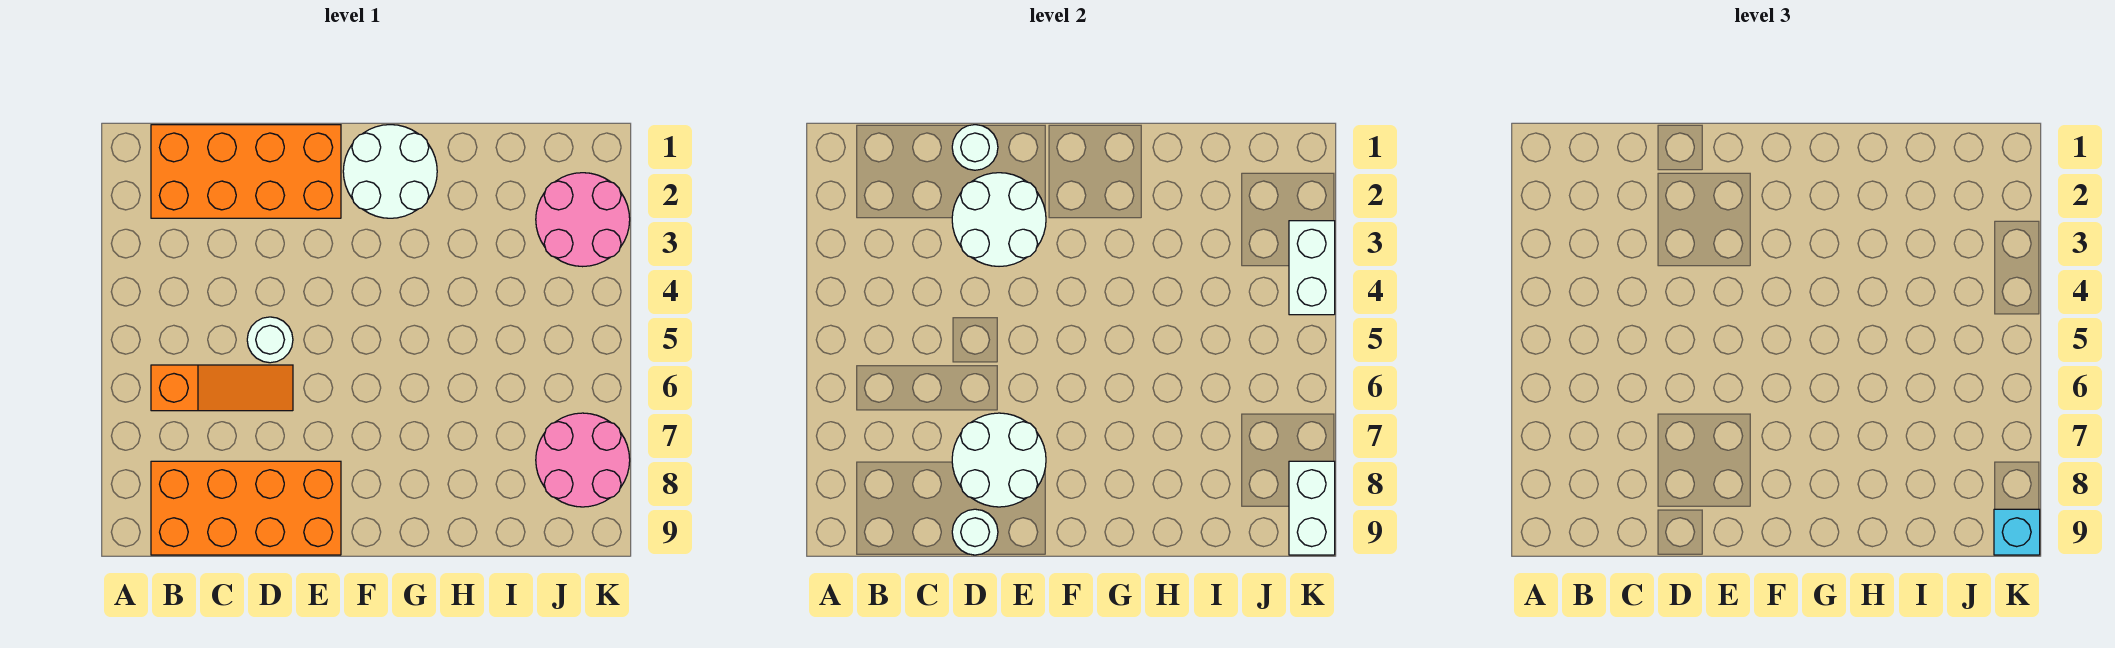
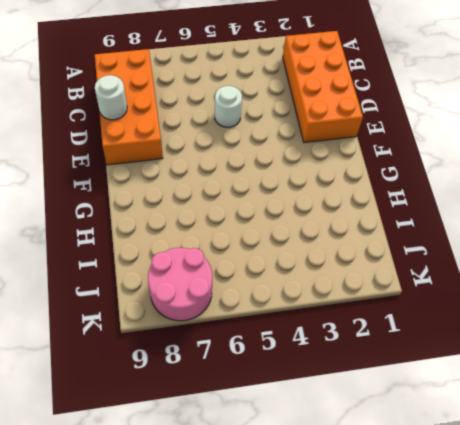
none -> orange 1x3 slope [151,365,293,411]
none -> white 2x2 round brick [343,125,437,218]
none -> pink 2x2 round brick [536,173,630,267]

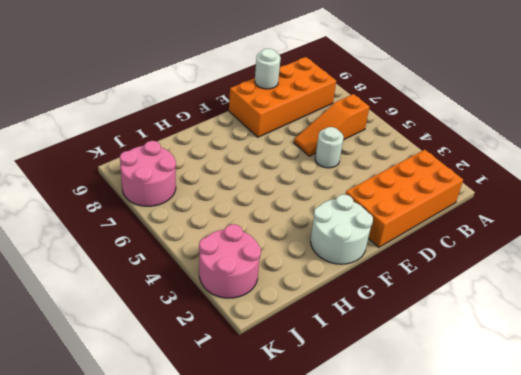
none -> white 1x1 round brick [952,125,998,170]
none -> white 2x2 round brick [952,173,1046,266]
none -> white 2x2 round brick [952,413,1046,507]

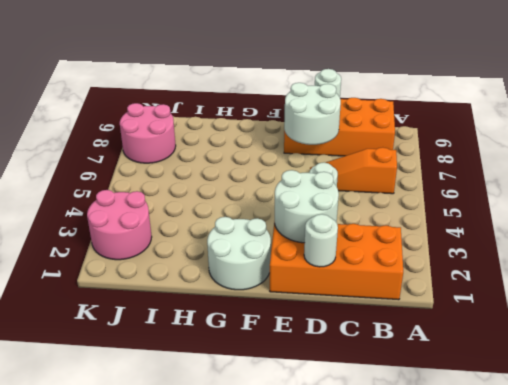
none -> white 1x2 brick [1289,221,1335,315]
none -> white 1x2 brick [1289,461,1335,555]
none -> cyan 1x1 brick [1994,509,2040,555]

